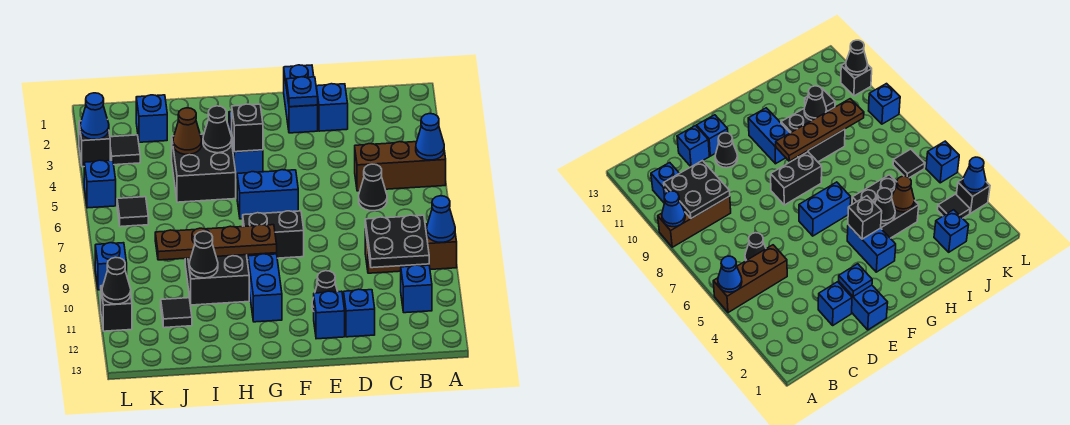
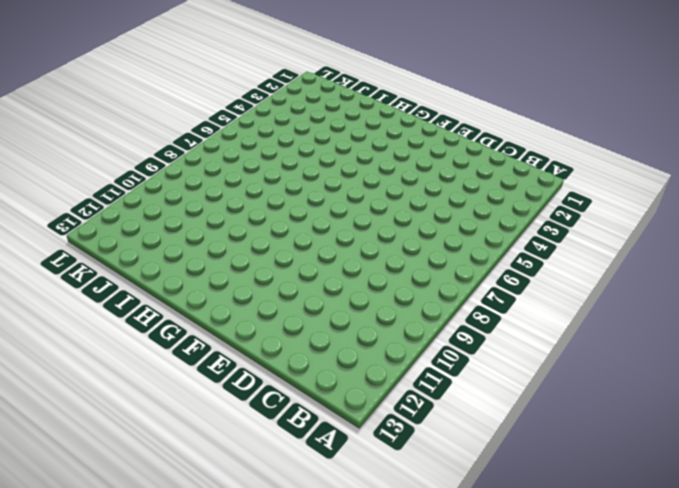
none -> brown 1x3 brick [355,142,446,191]
none -> brown 1x3 brick [365,224,457,273]
none -> blue 1x1 brick [401,265,432,313]
none -> black 1x1 cone [359,164,387,211]

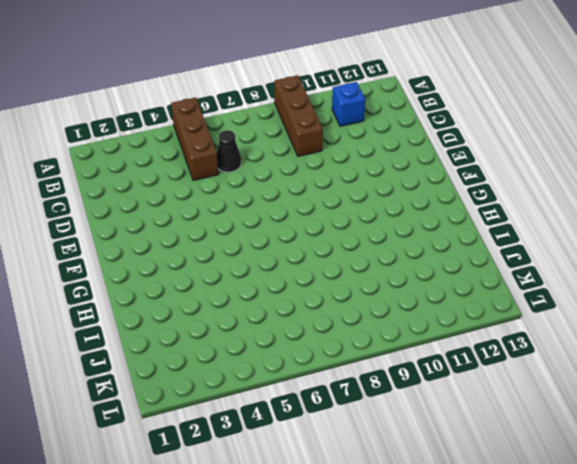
none -> blue 1x1 brick [316,84,348,131]
none -> blue 1x1 brick [344,289,375,337]
none -> blue 1x2 brick [284,65,318,133]
none -> black 1x1 cone [312,271,338,312]

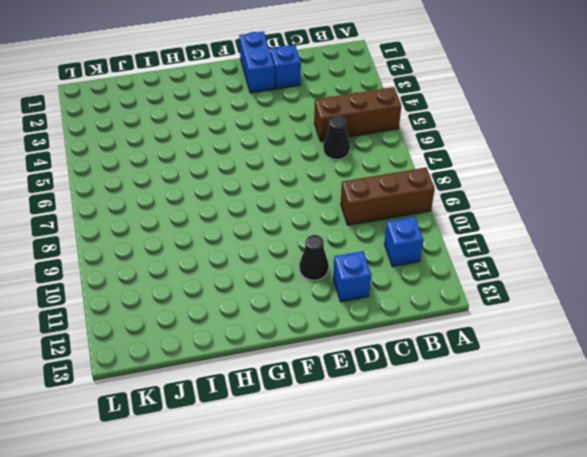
none -> blue 1x1 brick [314,291,345,339]
none -> blue 1x2 brick [237,170,298,219]
none -> black 1x2 brick [243,211,304,260]
none -> blue 1x2 brick [229,112,263,178]

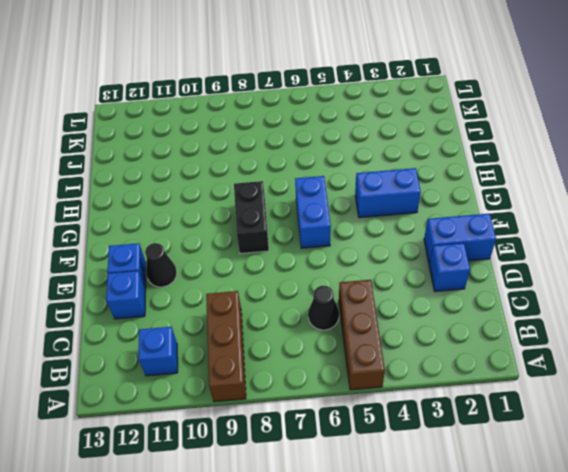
none -> blue 1x2 brick [248,254,282,322]
none -> black 2x2 brick [172,134,236,202]
none -> black 2x2 brick [185,255,249,305]
none -> blue 1x1 brick [136,95,167,142]

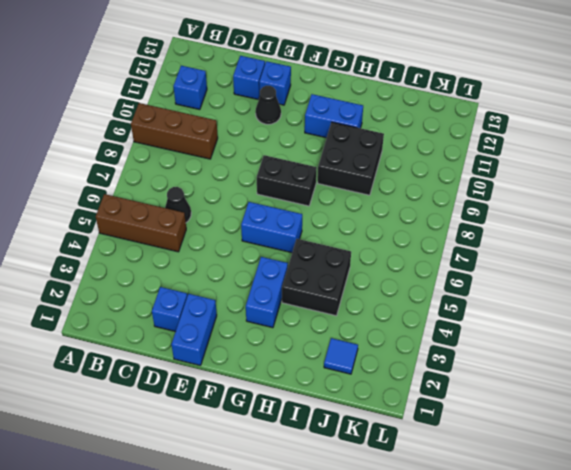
blue 1x2 brick [305,94,363,138] -> blue 1x2 brick turned to [248,254,282,322]
blue 1x1 tile [324,338,358,374] -> blue 1x1 brick [136,95,167,142]
none -> black 1x1 tile [161,298,192,328]
none -> black 1x1 tile [110,135,140,165]
none -> black 1x1 tile [117,197,148,227]
none -> black 1x1 brick [79,121,110,167]

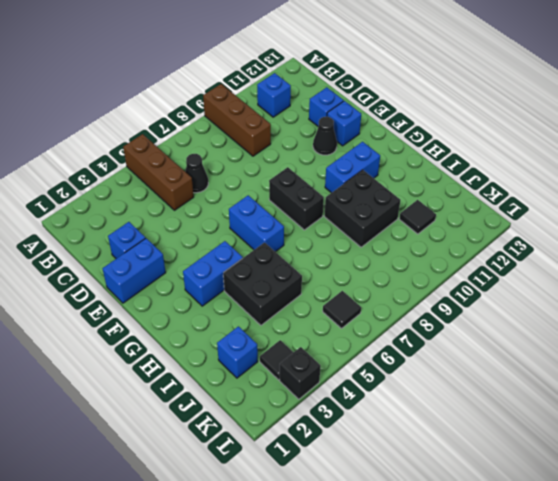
none -> blue 1x1 brick [84,160,116,208]
none -> blue 1x1 brick [95,243,127,290]
none -> black 1x1 brick [101,286,132,331]
none -> blue 1x1 cone [416,114,444,160]

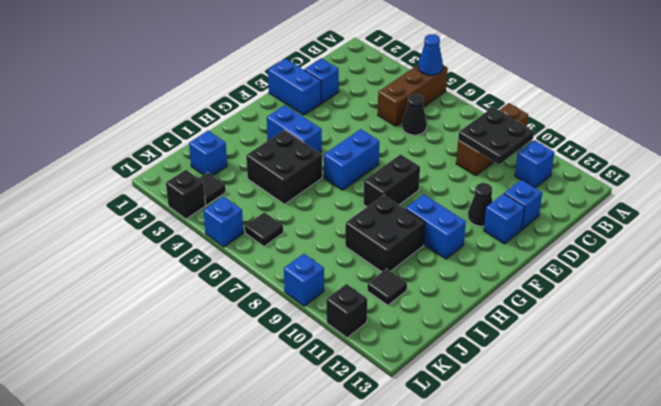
none -> blue 1x1 cone [427,196,455,242]
none -> blue 1x1 plate [286,77,318,107]
none -> black 1x1 brick [232,104,263,152]
none -> brown 1x4 plate [155,225,277,260]

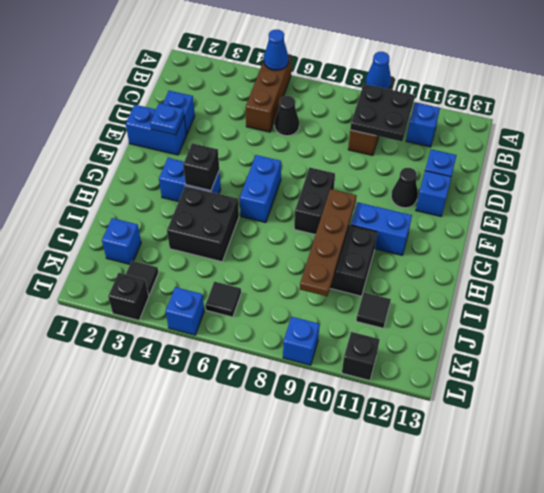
none -> black 1x1 cone [203,106,232,153]
none -> brown 1x1 cone [173,108,202,154]
none -> black 1x1 cone [189,231,218,278]
none -> blue 1x1 cone [80,93,109,140]

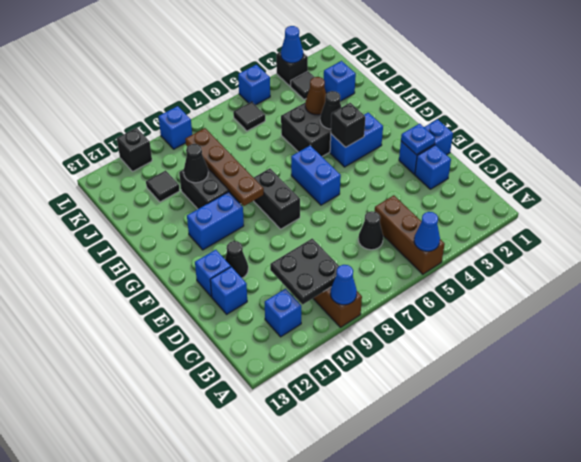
none -> black 1x1 cone [102,257,131,304]

